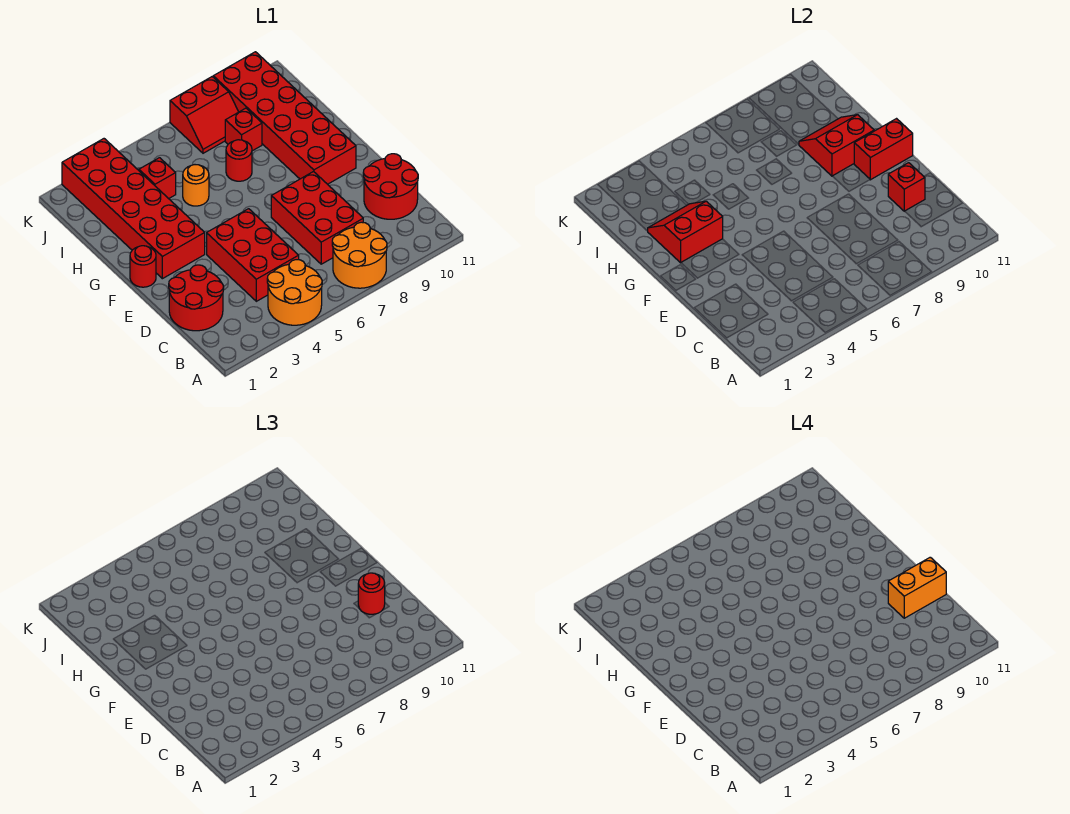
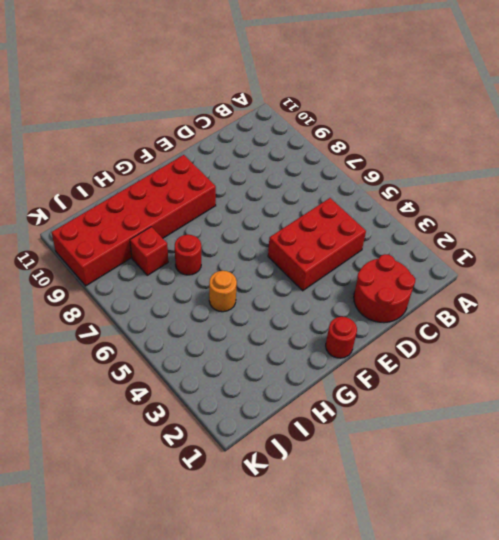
none -> orange 2x2 round brick [267,260,322,325]
none -> orange 2x2 round brick [332,222,387,288]
none -> red 2x3 brick [271,172,363,264]

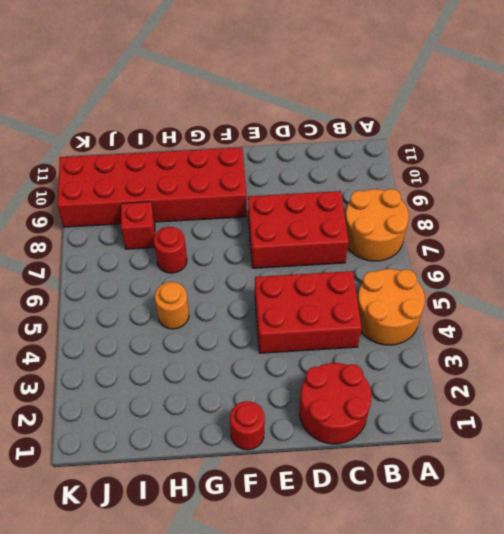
none -> red 2x2 round brick [363,154,418,219]
none -> red 2x6 brick [62,139,205,279]
none -> red 1x1 brick [139,158,176,199]

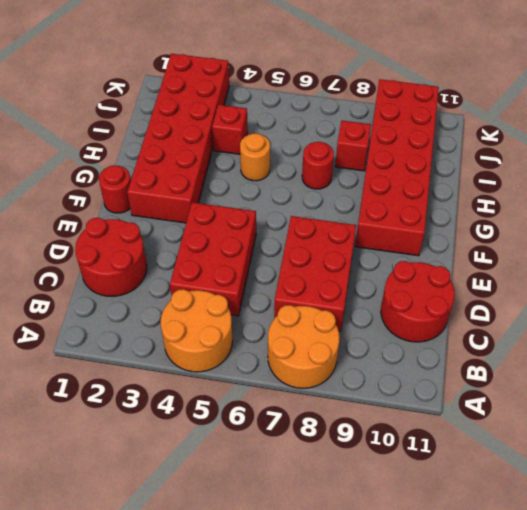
none -> red 2x2 slope [170,77,238,153]
none -> red 1x1 brick [888,163,925,211]
none -> red 1x2 brick [854,119,913,180]

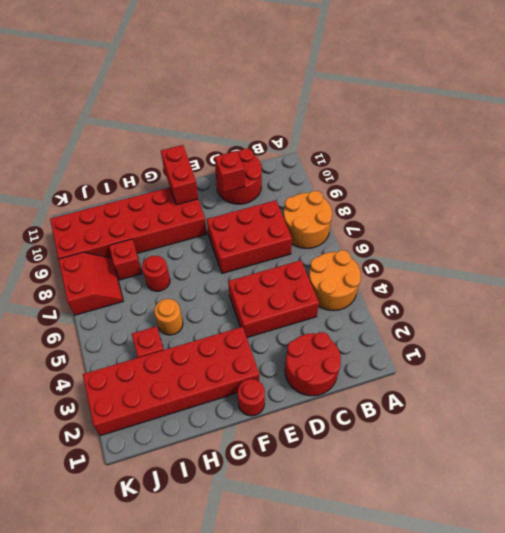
none -> red 2x2 slope [648,201,723,263]
none -> red 2x2 slope [799,115,874,176]
none -> red 1x1 round brick [358,573,385,614]

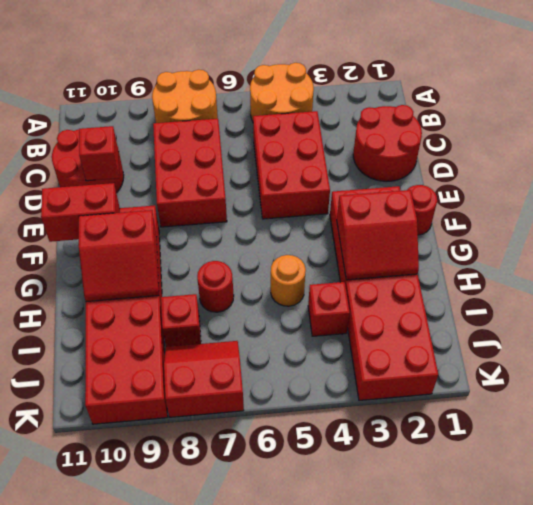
none -> red 1x1 round brick [358,573,385,614]
none -> orange 1x2 brick [888,557,946,618]

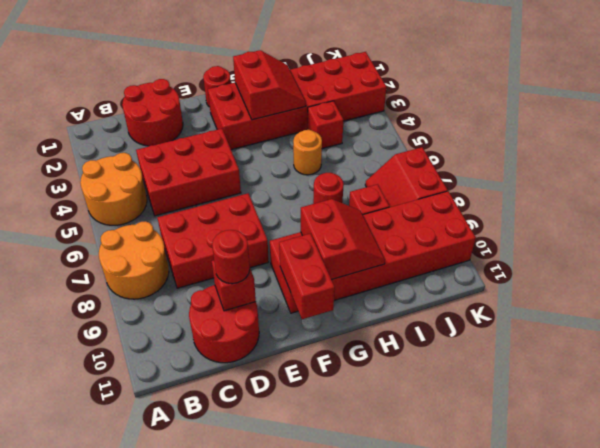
none -> orange 1x2 brick [888,557,946,618]

